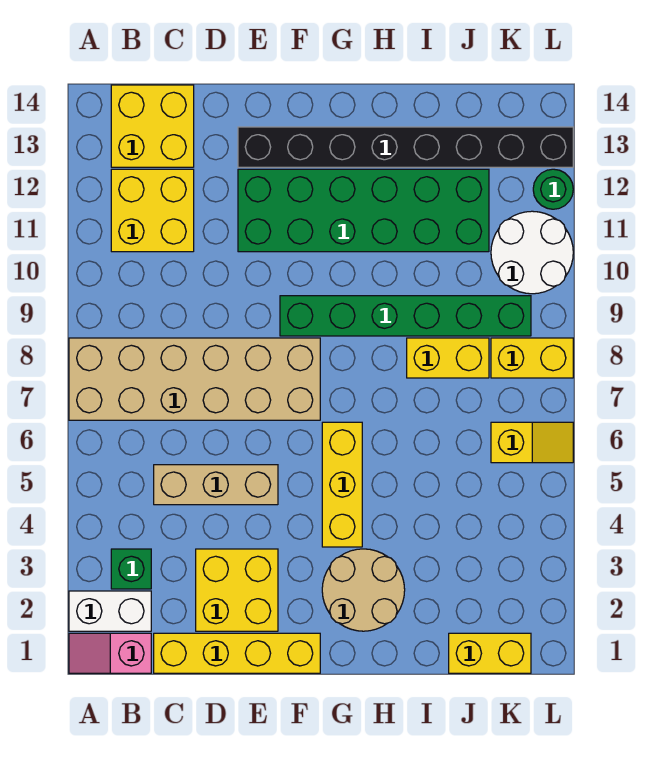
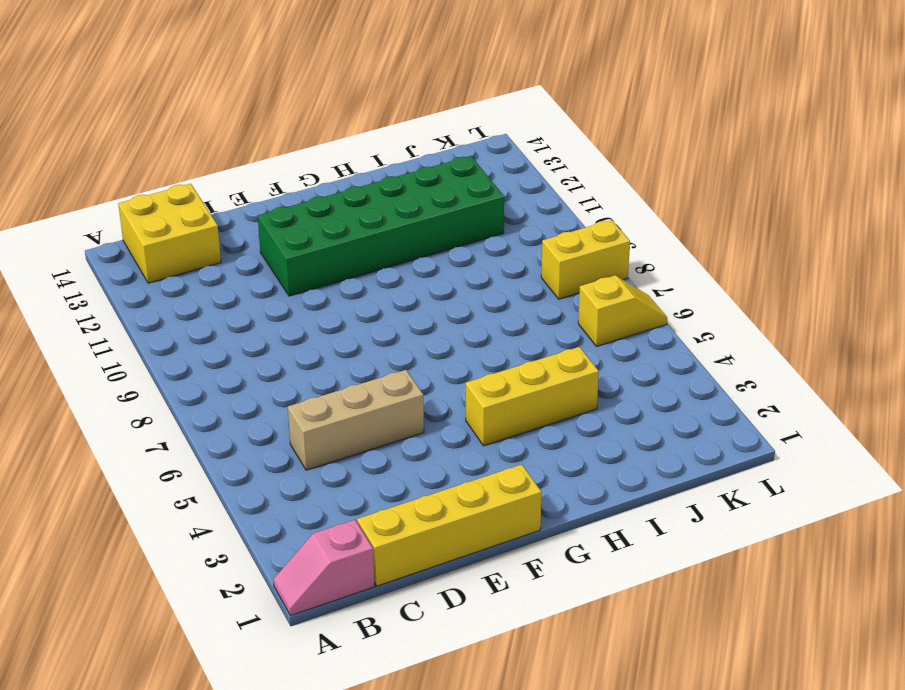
yellow 1x3 brick [466,347,599,446] -> yellow 1x3 brick turned to [322,422,362,547]
none -> white 1x2 brick [69,591,151,631]
none -> tan 2x6 brick [69,338,320,420]
none -> green 1x1 brick [111,549,151,589]

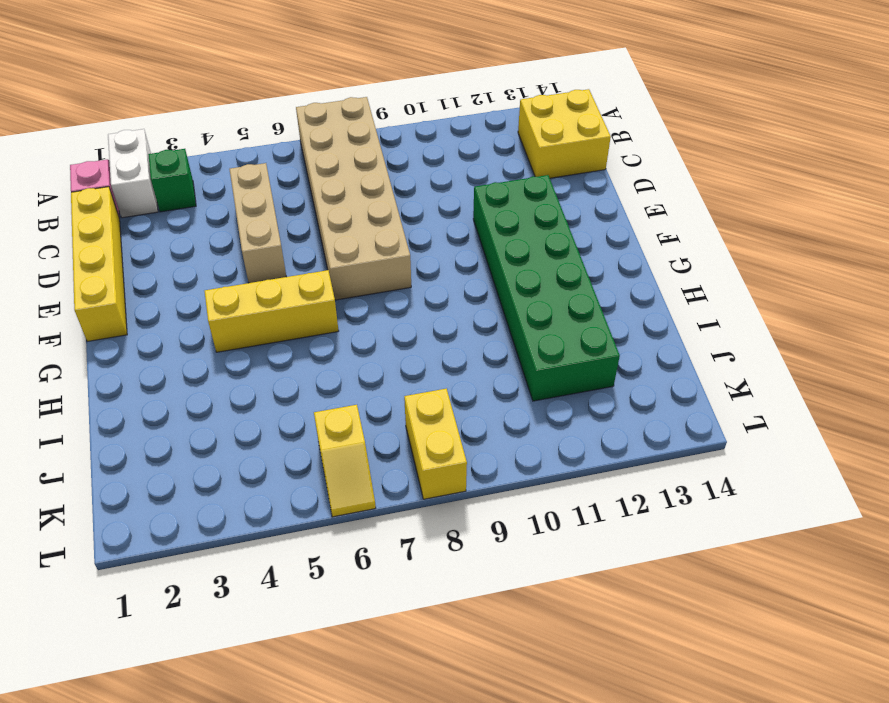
none -> yellow 2x2 brick [111,169,194,252]
none -> yellow 2x2 brick [196,549,278,631]
none -> black 1x8 brick [238,127,573,167]

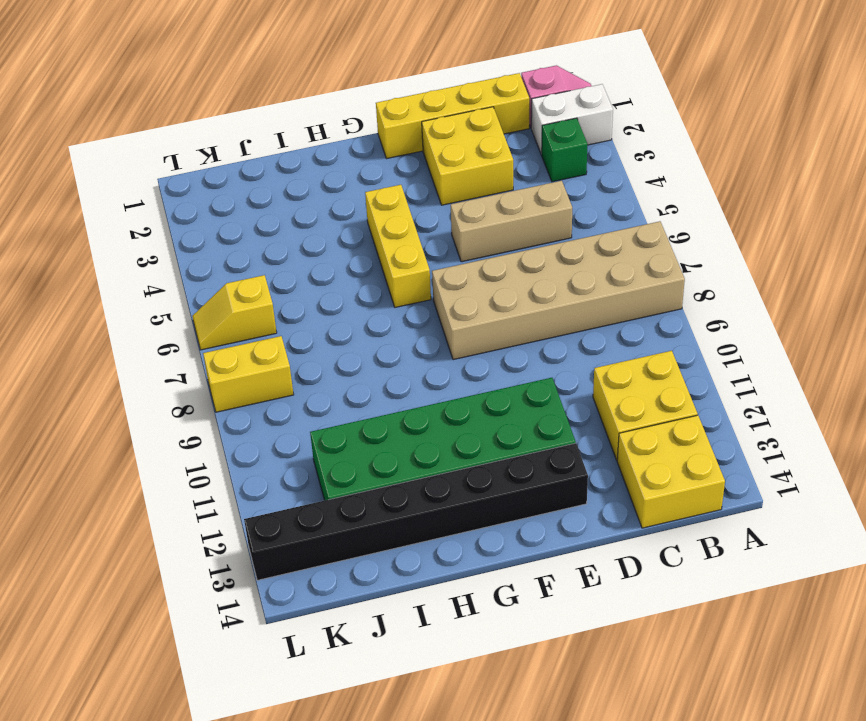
none -> green 1x6 brick [280,296,531,336]
none -> tan 2x2 round brick [322,549,405,631]
none -> yellow 1x2 brick [407,338,489,378]

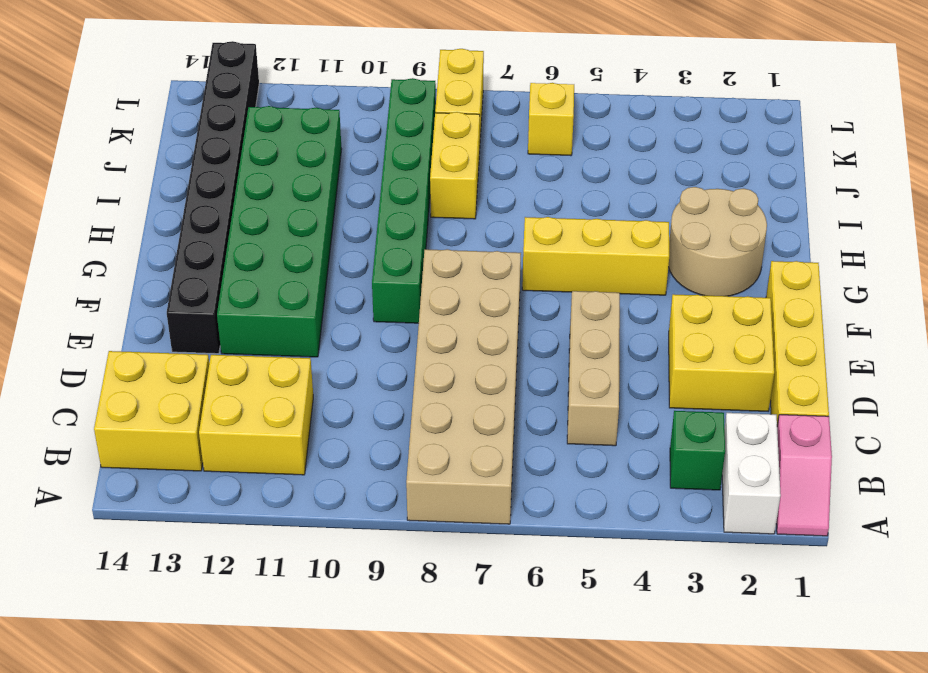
none -> yellow 1x2 brick [449,633,531,673]
none -> white 2x2 round brick [491,211,573,294]
none -> green 1x1 round brick [533,169,573,209]

